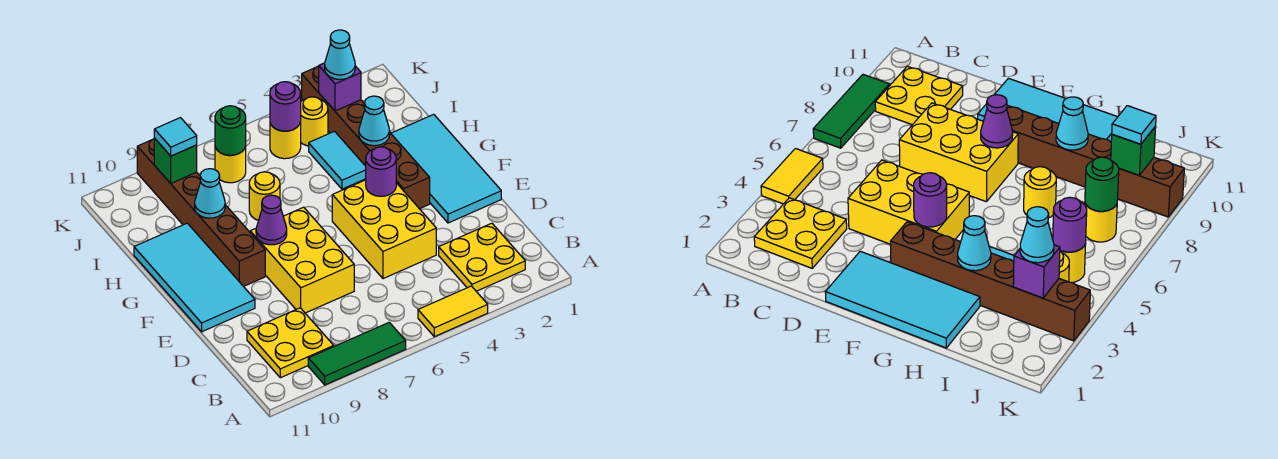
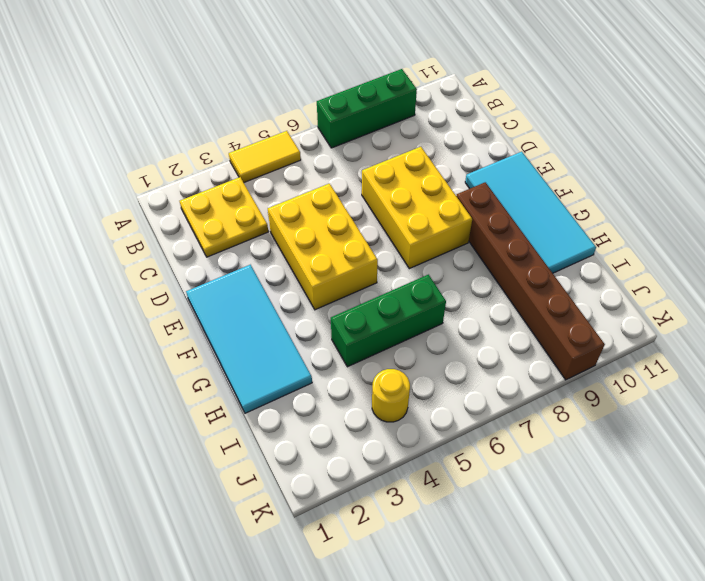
green 1x3 brick [317,69,417,148] -> green 1x3 tile [308,322,406,385]
green 1x3 brick [331,275,446,367] -> cyan 1x2 tile [309,131,366,189]
none -> yellow 2x2 plate [247,308,334,378]
none -> brown 1x6 brick [302,66,430,209]
none -> yellow 1x1 round brick [249,172,280,220]

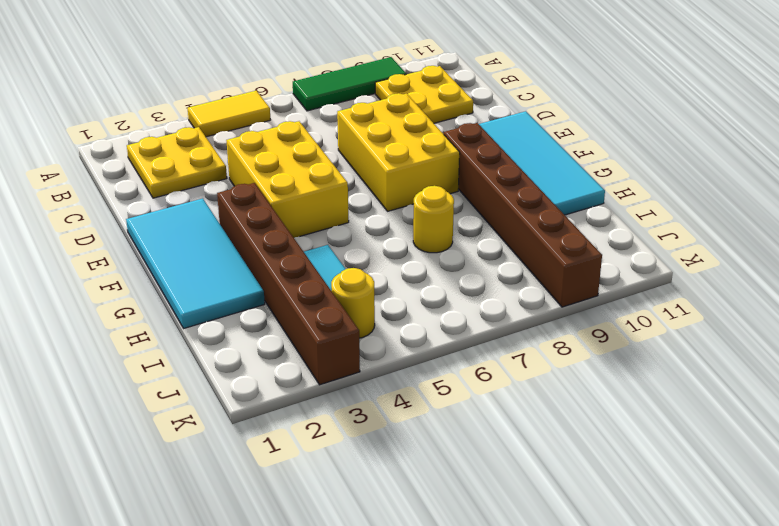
none -> yellow 1x1 round brick [270,122,301,159]
none -> yellow 1x1 round brick [215,147,246,183]
none -> purple 1x1 round brick [366,147,396,196]

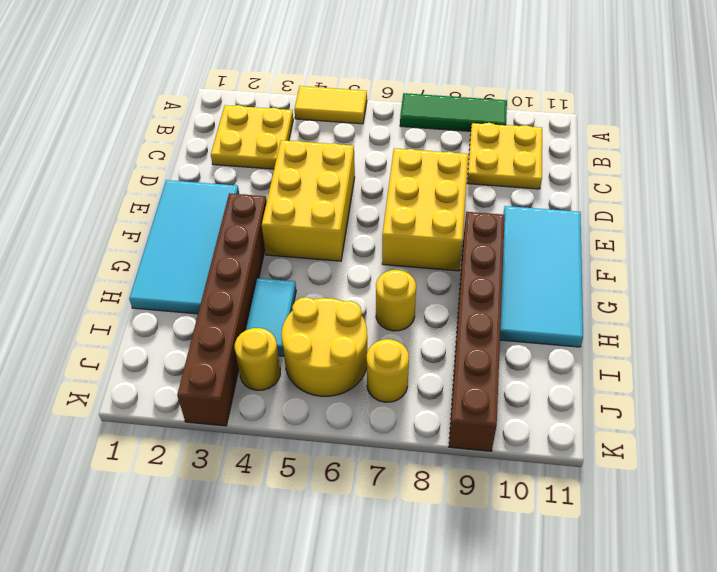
yellow 2x2 round brick [281,297,367,396] -> yellow 1x1 round brick [270,122,301,159]
none -> purple 1x1 round brick [366,147,396,196]
none -> purple 1x1 cone [256,195,287,245]
none -> cyan 1x1 cone [359,96,390,146]

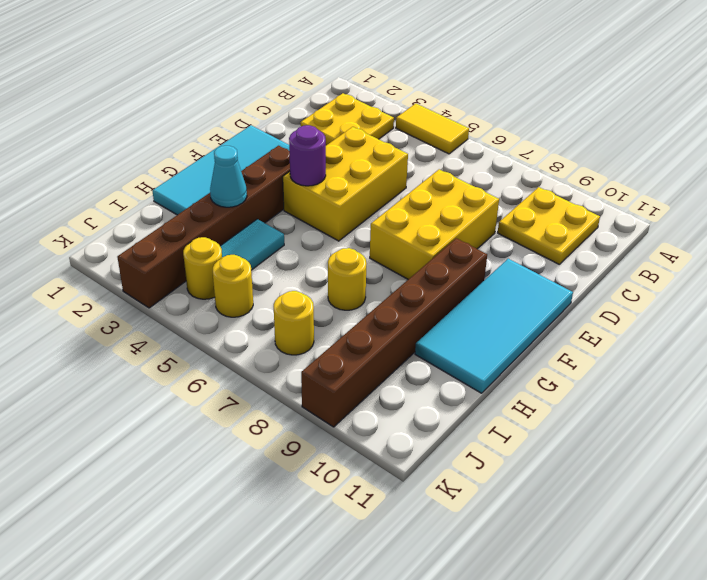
none -> green 1x3 tile [308,322,406,385]
none -> purple 1x1 cone [256,195,287,245]
none -> cyan 1x1 cone [195,169,225,218]

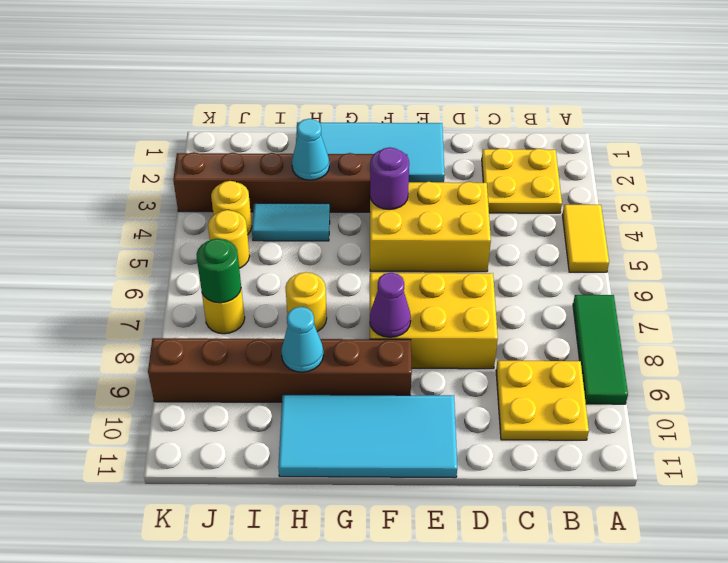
none -> purple 1x1 brick [319,63,361,111]
none -> purple 1x1 round brick [270,82,301,131]
none -> green 1x1 brick [154,138,197,183]

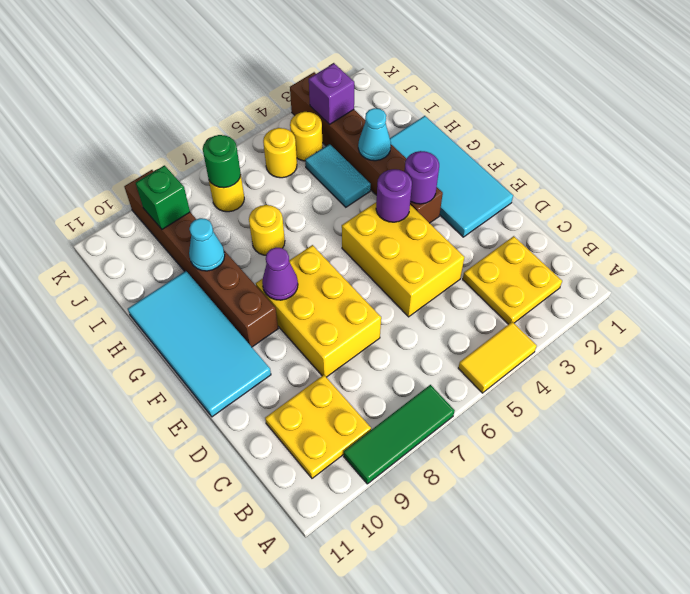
purple 1x1 round brick [405,151,439,204] -> purple 1x1 round brick moved to [270,82,301,131]
none -> cyan 1x1 cone [325,30,355,80]
none -> cyan 1x1 tile [154,118,197,156]

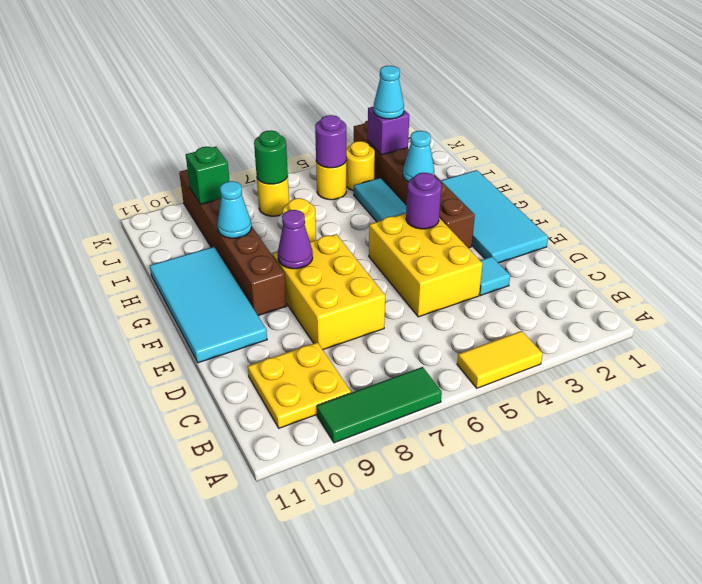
cyan 1x1 tile [479,257,510,296] -> cyan 1x1 tile moved to [154,118,197,156]
none -> yellow 2x2 plate [439,223,525,291]

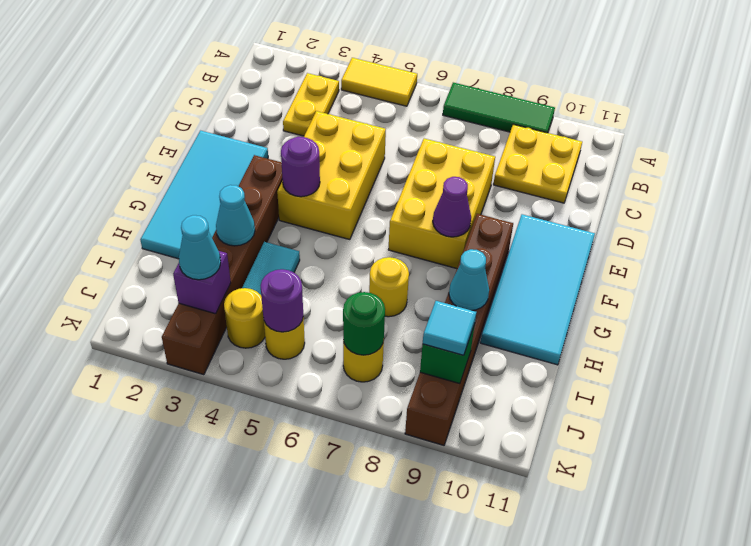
yellow 1x2 plate [283,73,339,136] -> yellow 2x2 plate [439,223,525,291]

